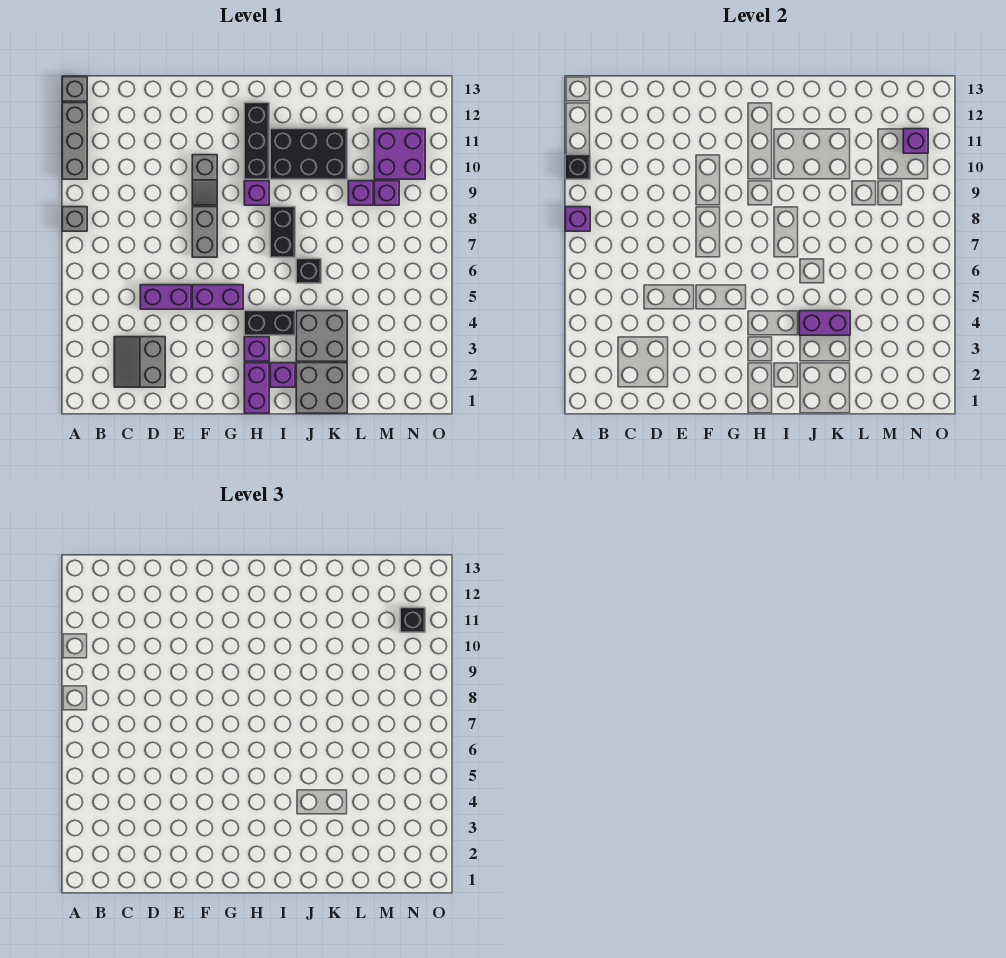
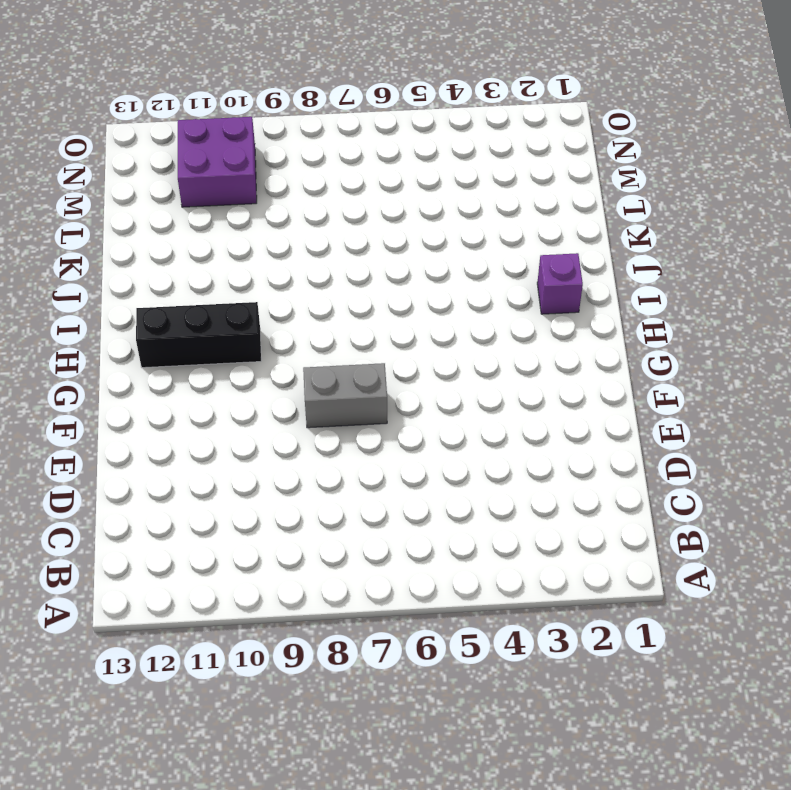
none -> grey 1x1 brick [62,207,87,231]
none -> grey 1x3 brick [62,103,87,179]
none -> grey 1x1 brick [62,77,87,101]

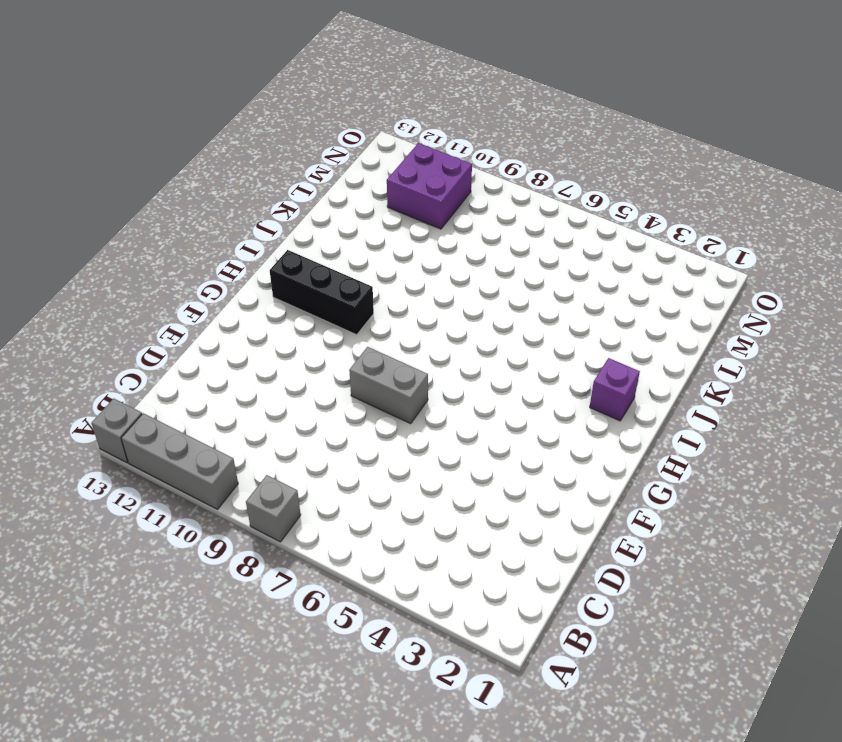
none -> grey 2x2 slope [114,337,165,387]
none -> purple 1x2 brick [140,285,191,309]
none -> purple 1x2 brick [192,285,243,309]

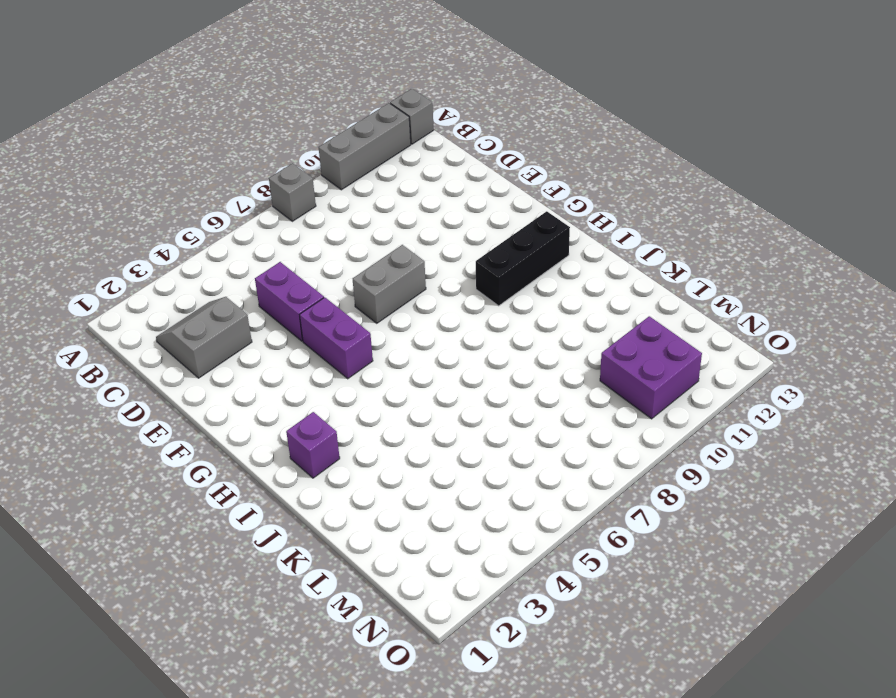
none -> grey 1x2 slope [192,155,217,205]
none -> purple 1x2 brick [244,363,269,413]
none -> purple 1x1 brick [244,337,269,361]

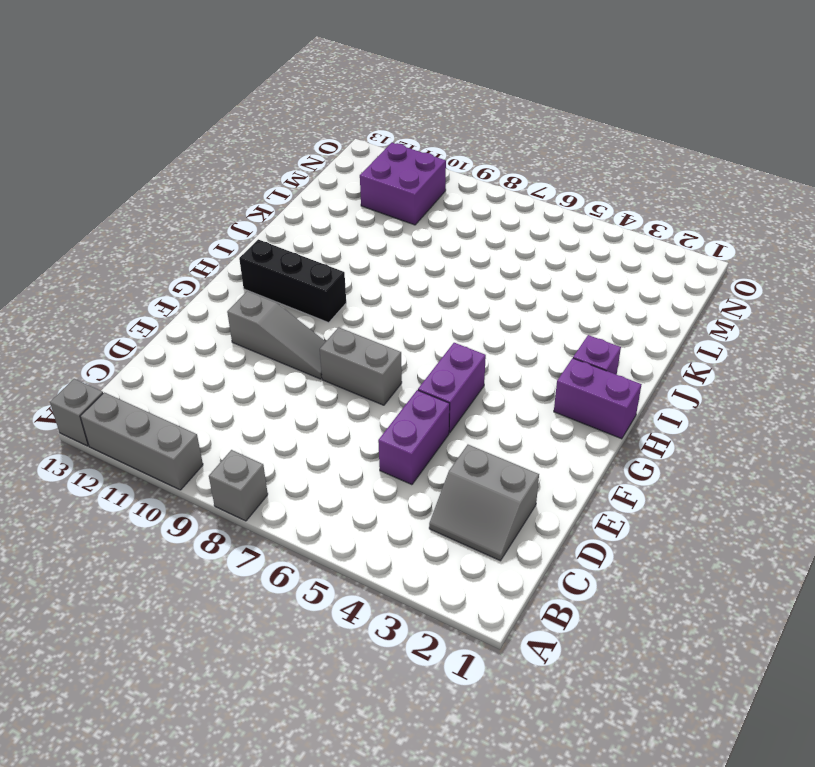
grey 1x3 slope [227,291,326,379] -> grey 1x2 slope [192,155,217,205]
none -> purple 1x1 brick [244,337,269,361]
none -> black 1x2 brick [244,311,295,335]
none -> purple 1x1 brick [244,181,269,205]

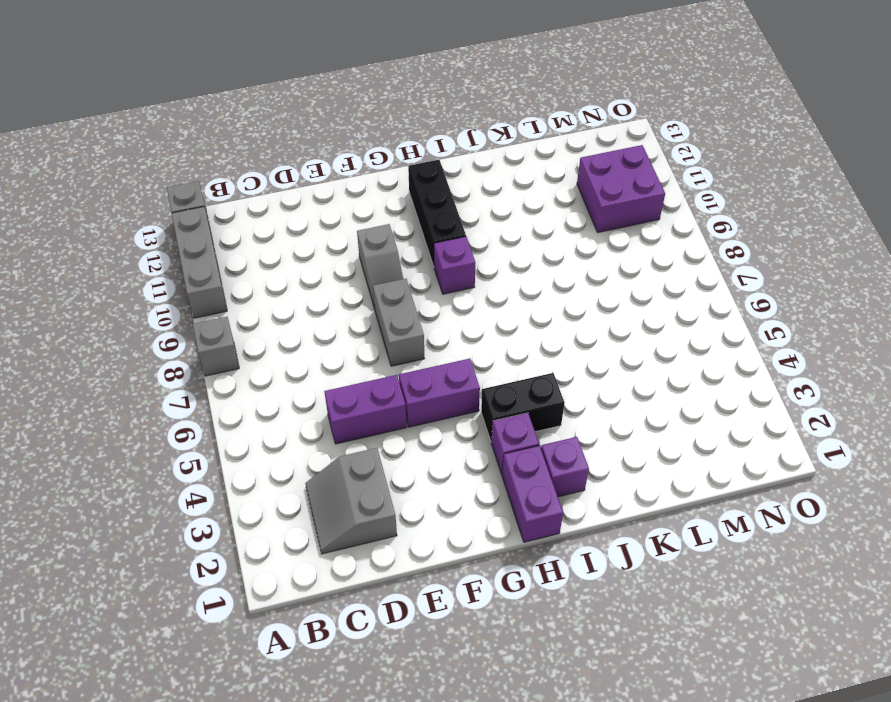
none -> black 1x2 brick [270,207,295,257]
none -> black 2x3 brick [270,129,347,179]
none -> grey 2x2 brick [296,363,347,413]

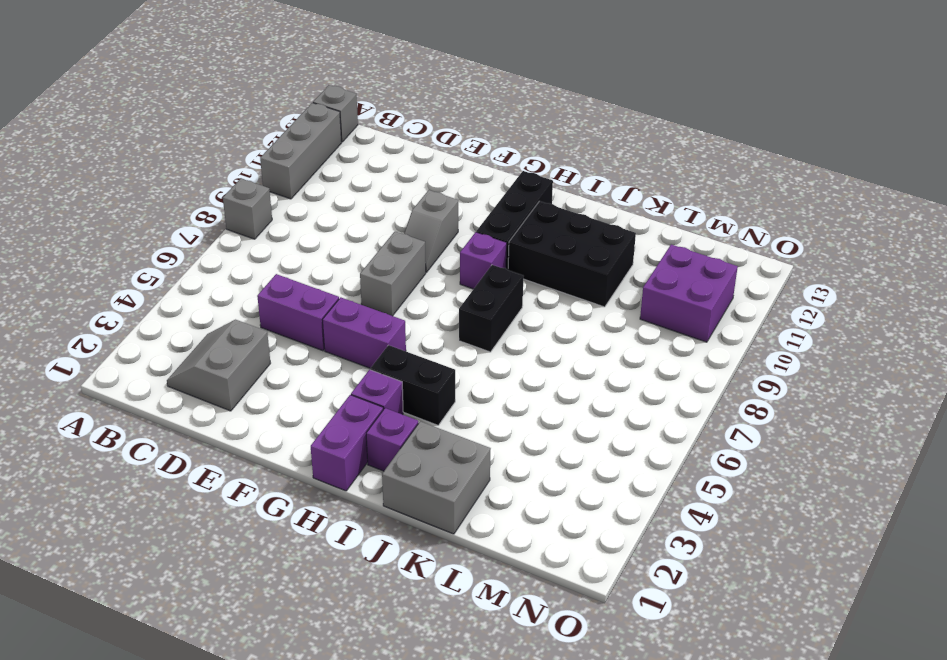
none -> grey 2x2 brick [296,311,347,361]
none -> black 1x1 brick [296,259,321,283]
none -> purple 1x1 brick [348,181,373,205]

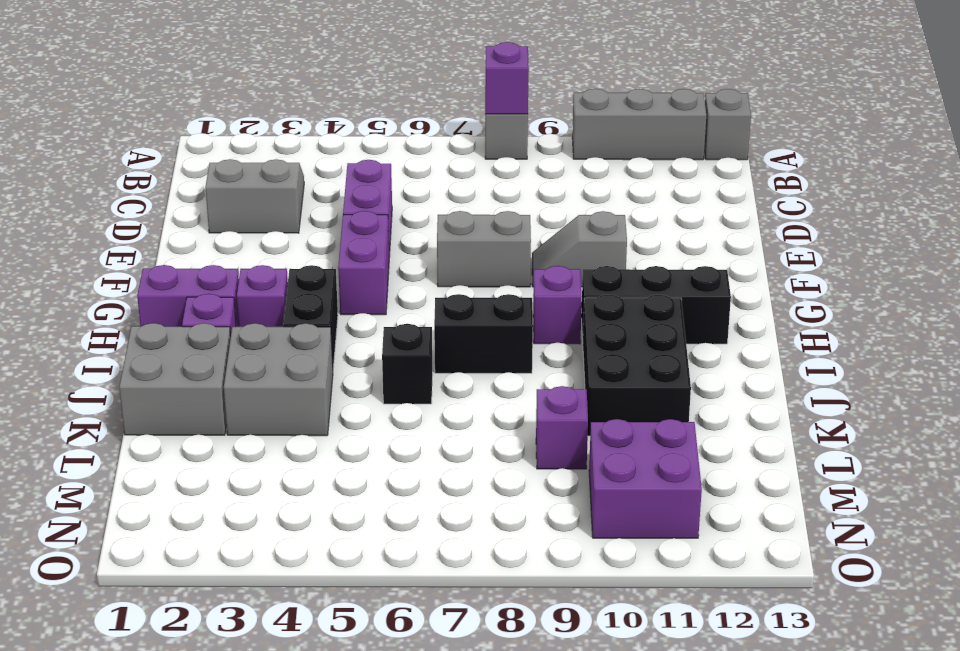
none -> purple 1x1 brick [374,181,399,205]
none -> black 1x1 brick [565,155,590,179]
none -> purple 1x2 brick [799,311,850,335]

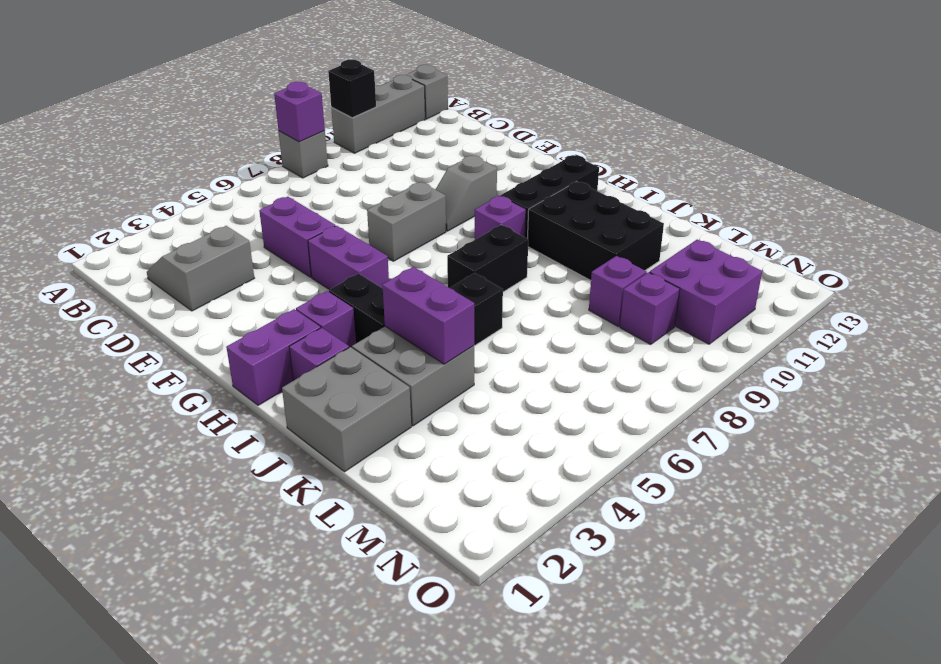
none -> purple 1x1 brick [903,129,928,153]
none -> black 1x1 brick [400,608,425,632]

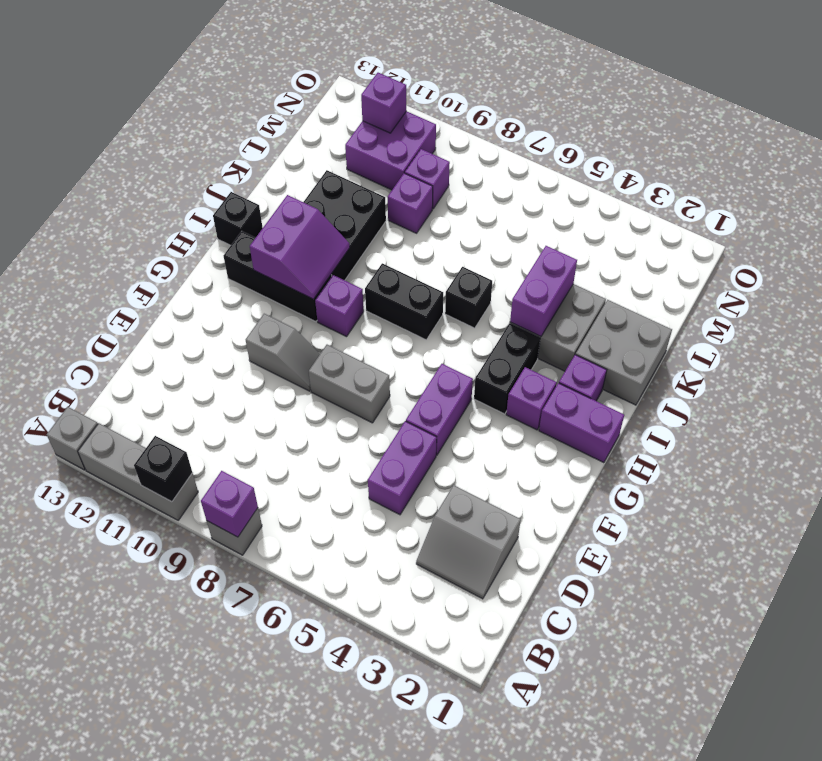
purple 2x2 slope [250,195,350,299] -> none
black 1x1 brick [213,192,263,245] -> black 1x1 brick moved to [400,608,425,632]

